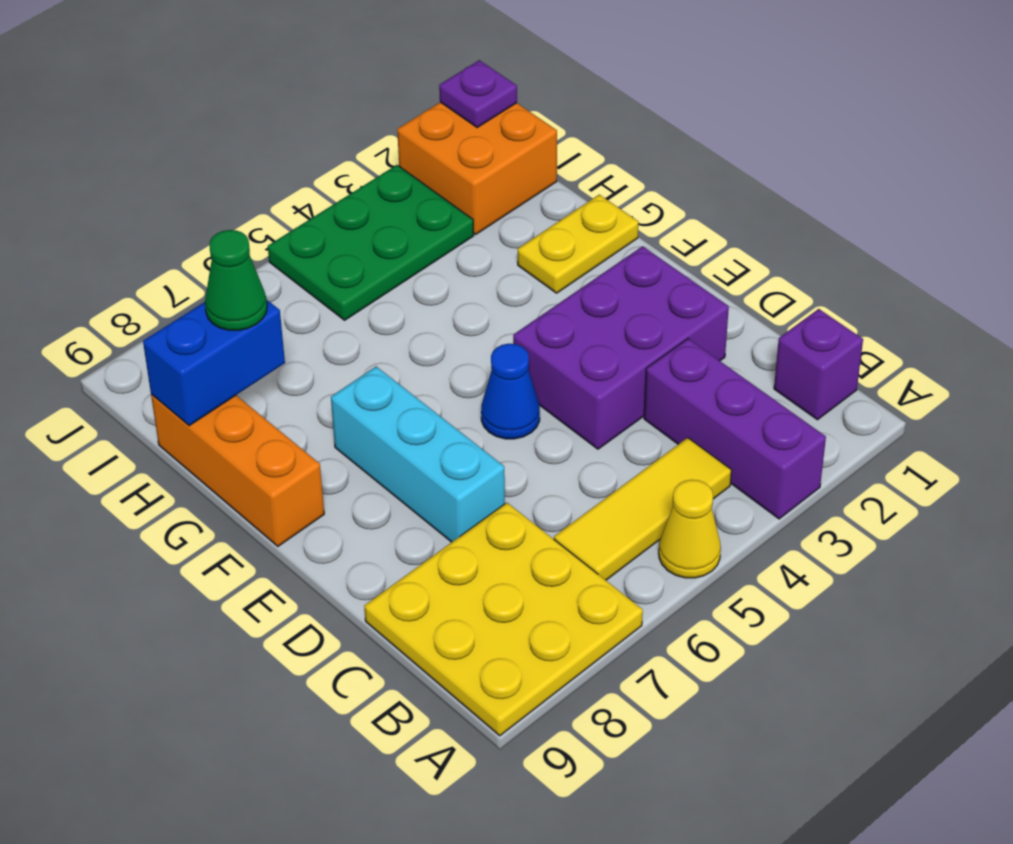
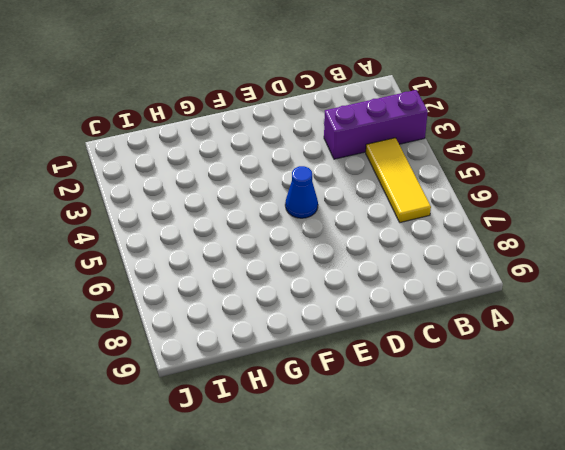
none -> yellow 1x1 cone [659,480,721,578]
none -> yellow 3x3 plate [364,503,643,736]
none -> purple 1x1 brick [774,309,863,420]

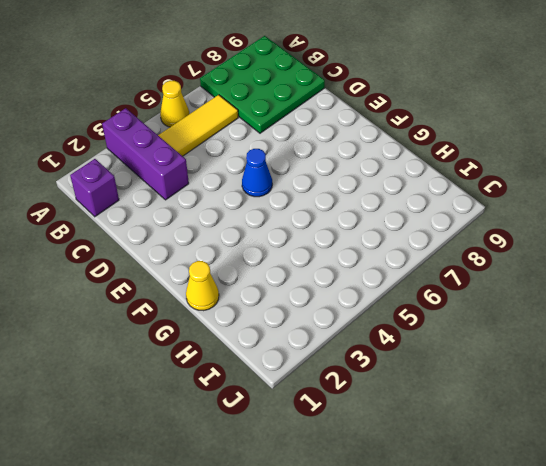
green 3x3 plate [200,36,325,133] -> yellow 3x3 plate [364,503,643,736]
yellow 1x1 cone [186,261,219,311] -> yellow 1x2 plate [518,195,639,293]
none -> purple 2x3 brick [513,246,729,449]
none -> cyan 1x3 brick [331,367,505,542]
none -> orange 1x3 brick [151,395,324,546]

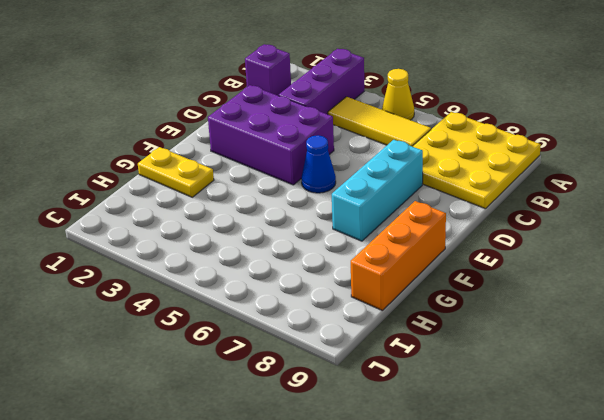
none -> orange 2x2 brick [397,102,557,234]
none -> green 2x3 plate [268,165,474,320]
none -> blue 1x2 brick [143,300,285,426]

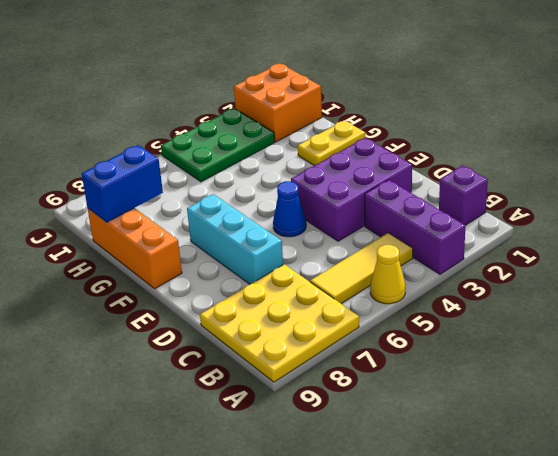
none -> purple 1x1 plate [439,60,517,127]
none -> green 1x1 cone [205,230,267,330]

